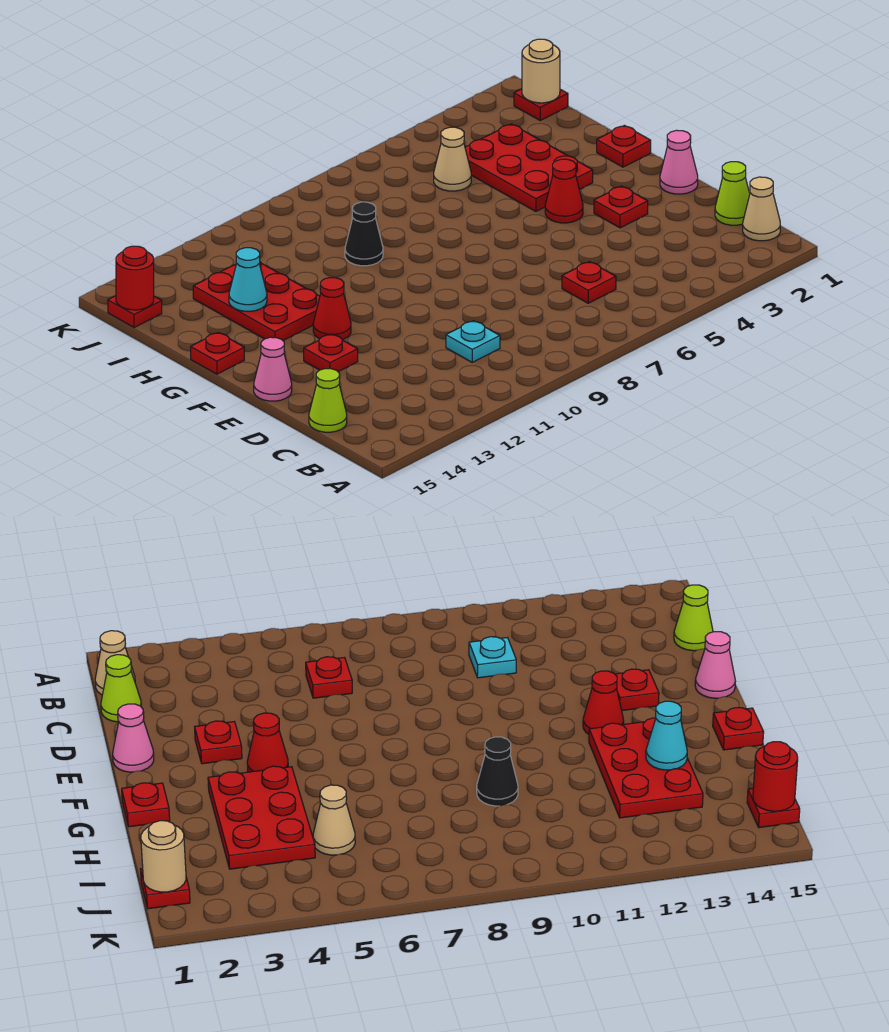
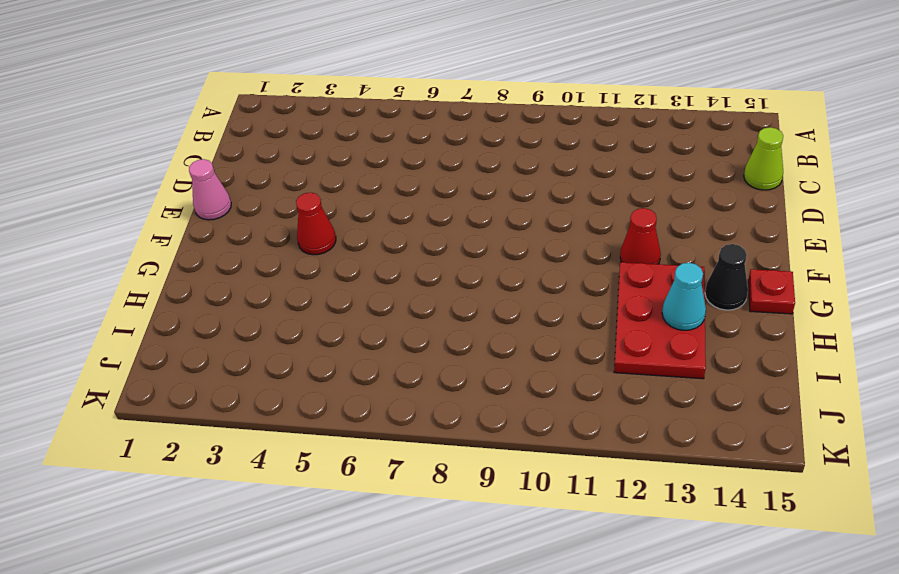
black 1x1 cone [705,244,748,310] -> black 1x1 cone moved to [345,202,383,266]
none -> tan 1x1 cone [743,177,780,241]
none -> lime 1x1 cone [715,162,750,225]
none -> red 1x1 plate [562,262,616,303]

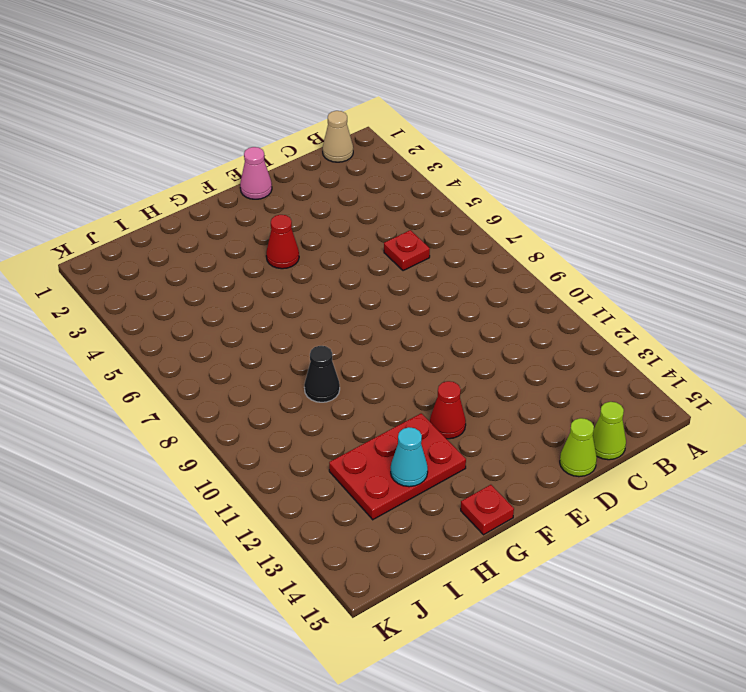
lime 1x1 cone [560,418,597,477] -> lime 1x1 cone moved to [715,162,750,225]
none -> cyan 1x1 plate [446,321,500,362]
none -> red 1x1 plate [594,186,648,228]
none -> red 1x1 plate [304,334,358,372]

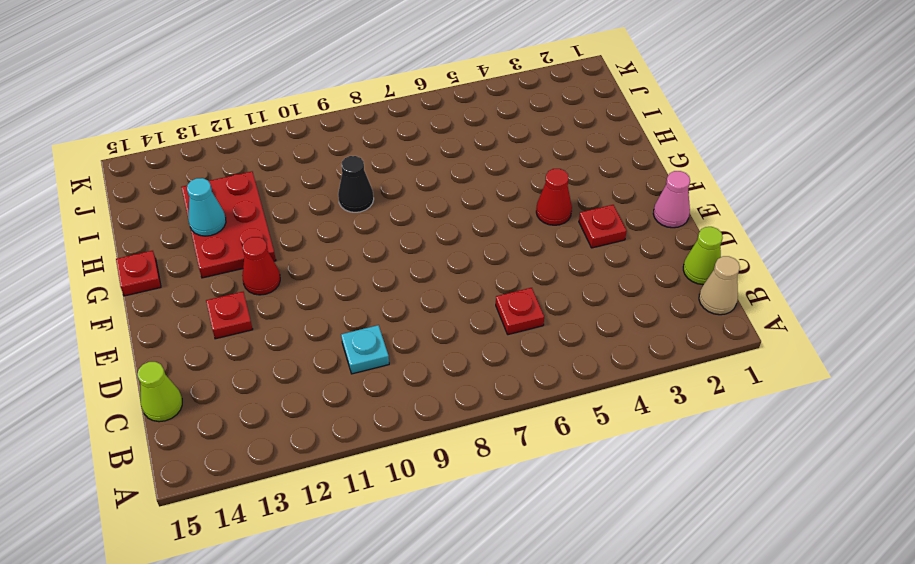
none -> pink 1x1 cone [254,337,292,401]
none -> red 1x1 plate [597,125,651,167]
none -> red 2x3 plate [465,124,593,211]

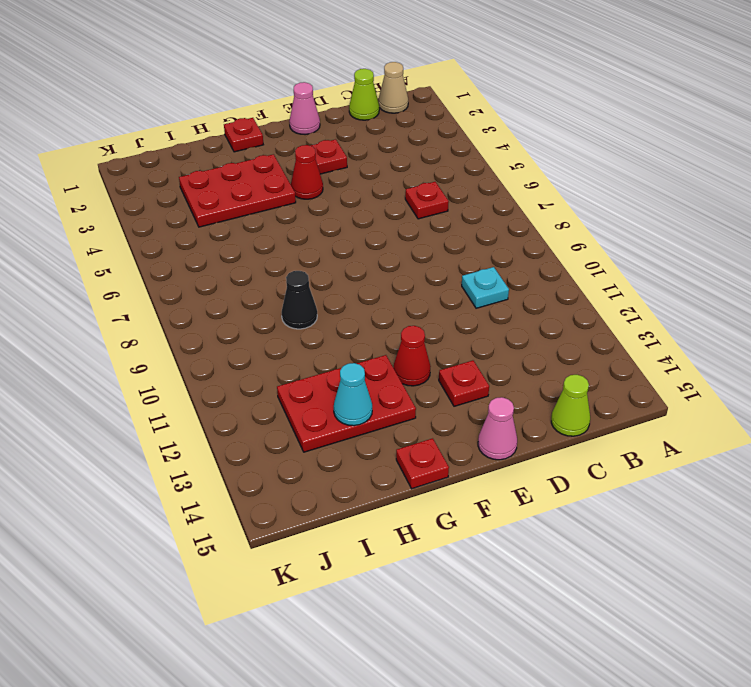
none -> tan 1x1 cone [434,127,471,191]
none -> red 1x1 plate [514,89,568,120]
none -> red 1x1 plate [108,296,162,328]

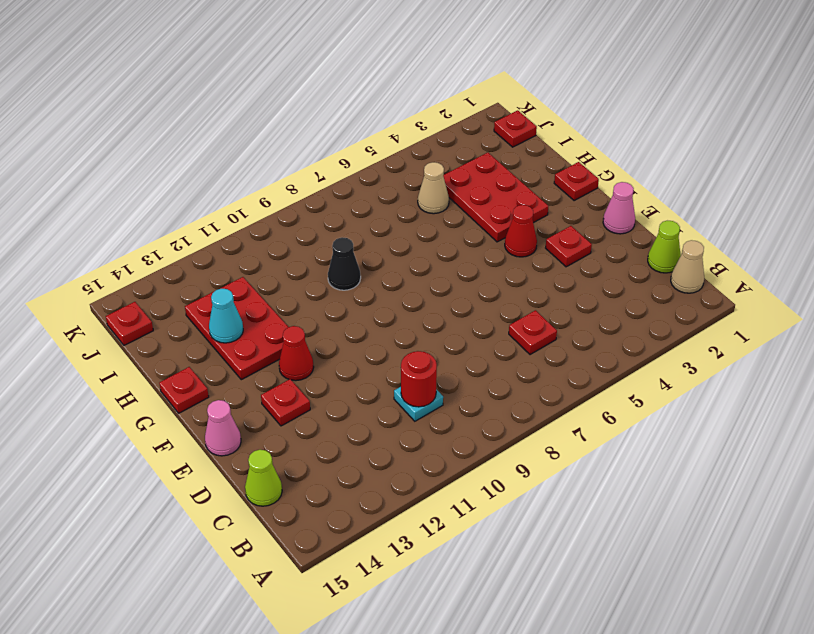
red 1x1 round brick [401,351,437,407] -> red 1x1 round brick moved to [116,246,154,310]
none -> tan 1x1 round brick [522,39,560,103]

